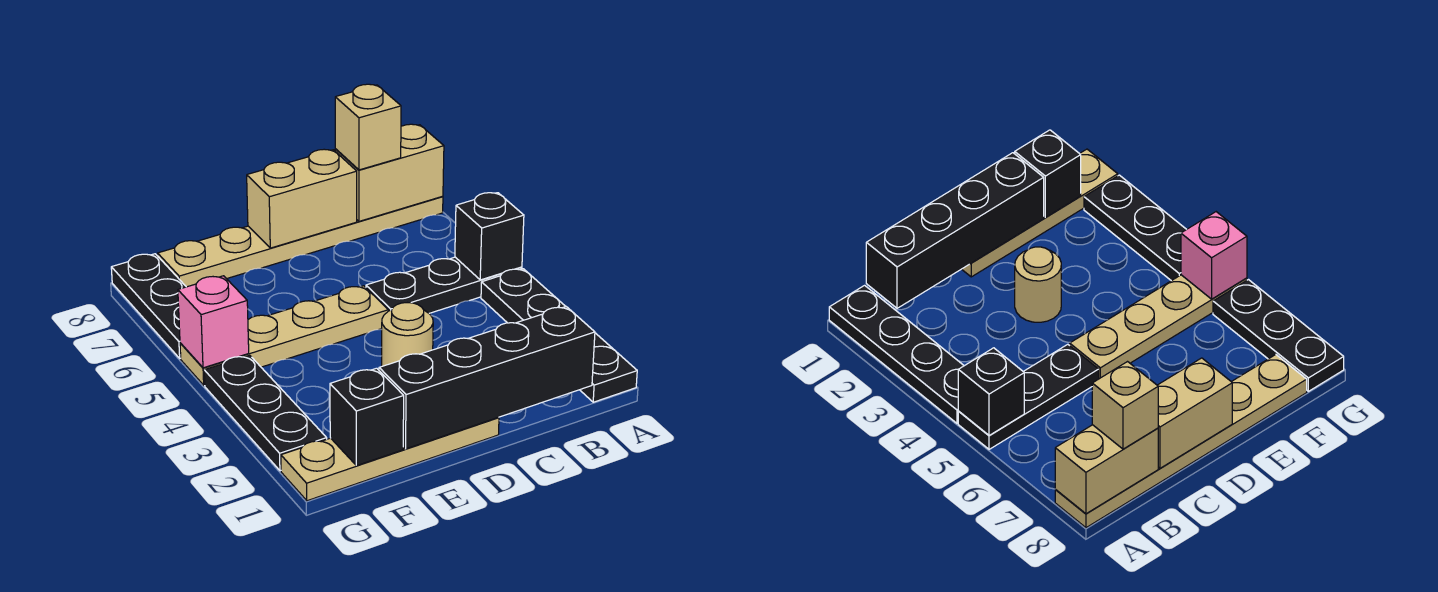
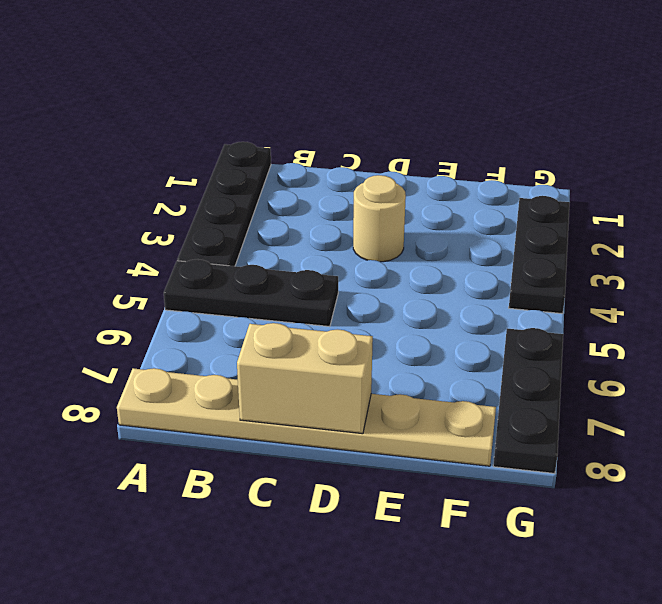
none -> tan 1x4 plate [281,417,499,501]
none -> tan 1x4 plate [180,286,388,385]
none -> black 1x1 brick [455,193,524,280]

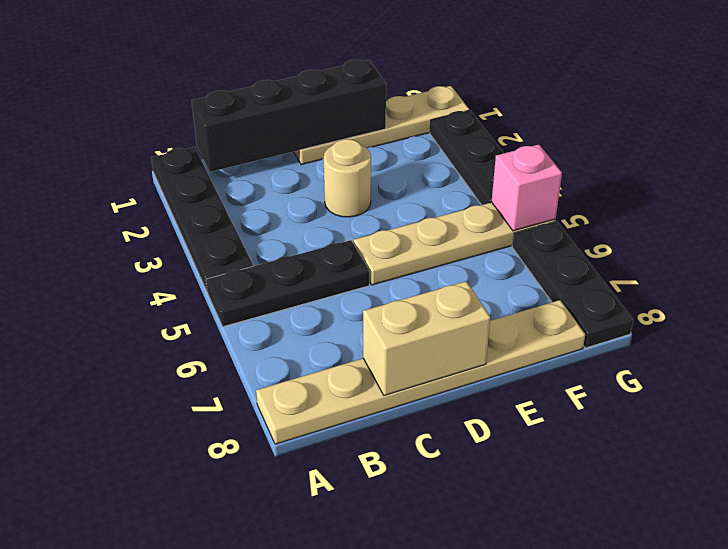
none -> black 1x1 brick [455,193,524,280]
none -> tan 1x2 brick [335,124,444,221]
none -> black 1x1 brick [330,368,404,466]

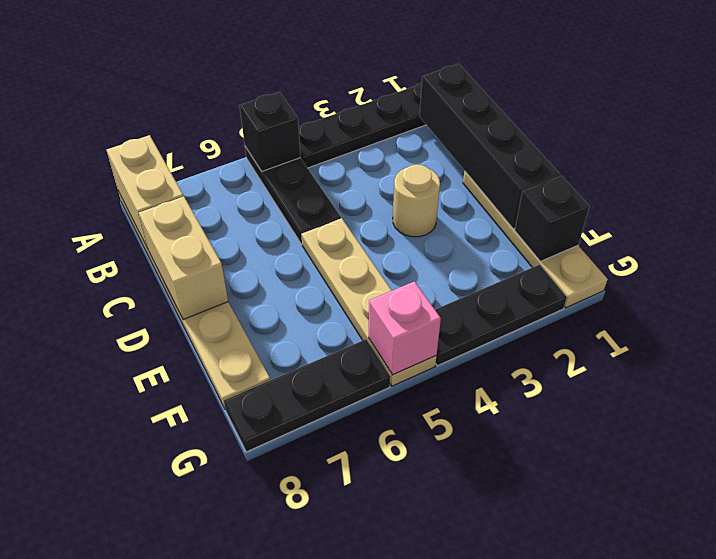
none -> tan 1x1 brick [335,84,401,170]

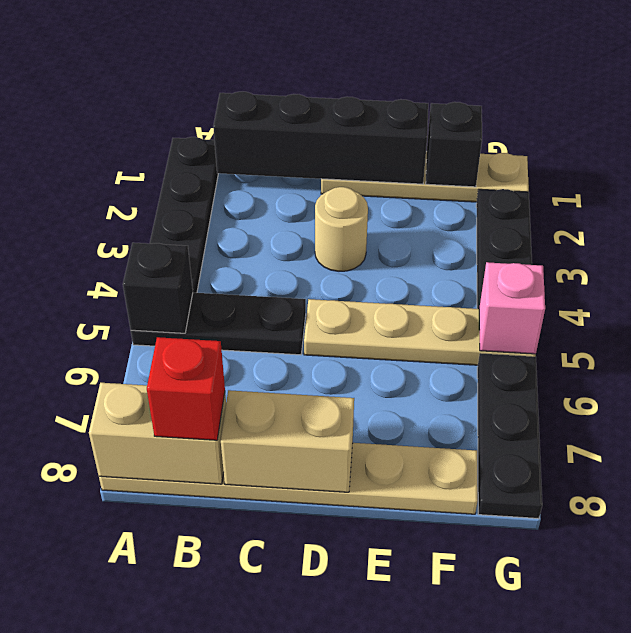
red 1x1 brick [147,337,225,440] -> tan 1x1 brick [335,84,401,170]

